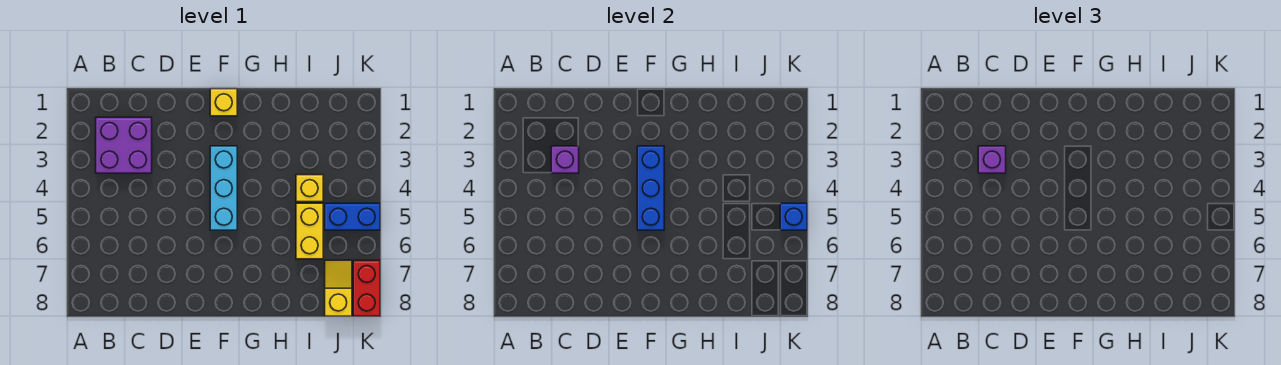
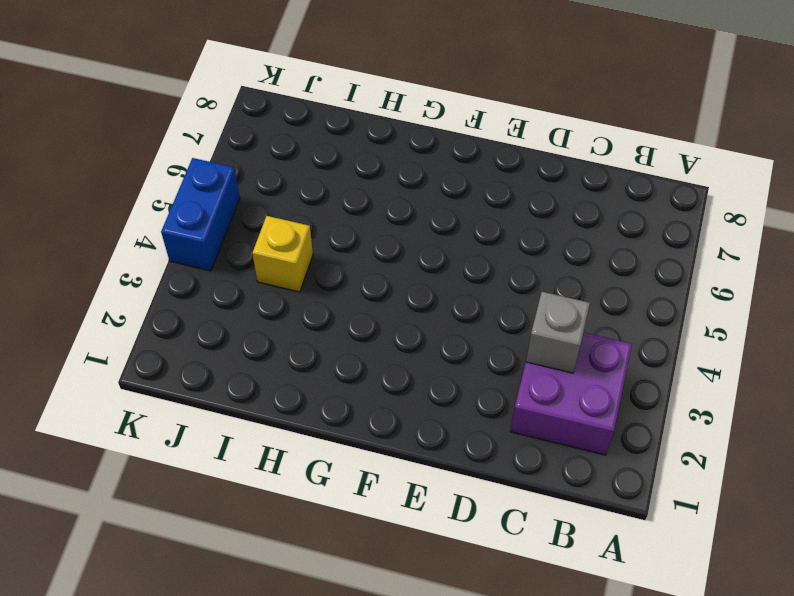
grey 1x1 brick [526,292,590,373] -> purple 1x1 brick [551,146,579,173]
blue 1x2 brick [161,158,240,271] -> blue 1x2 brick turned to [325,203,380,230]
none -> yellow 1x1 brick [210,89,237,116]
none -> cyan 1x3 brick [210,146,237,230]
none -> yellow 1x2 brick [296,203,323,259]

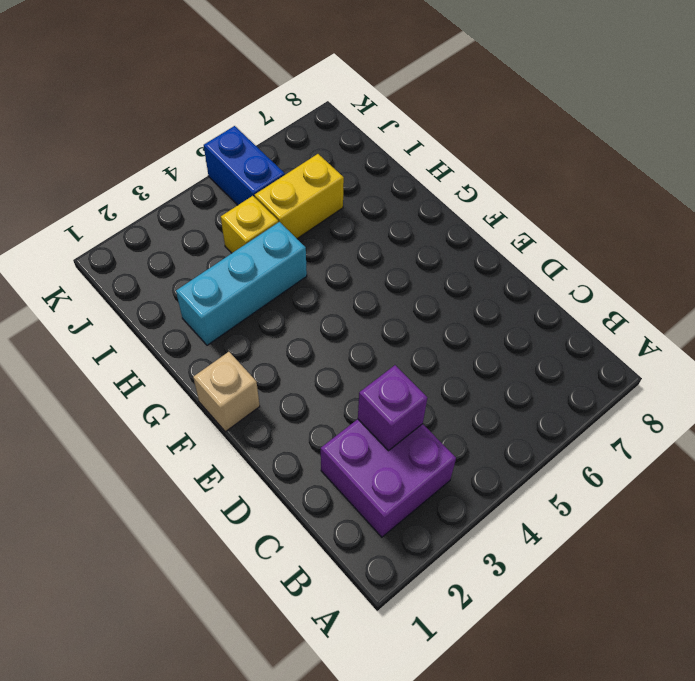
tan 1x1 brick [193,352,260,432] -> yellow 1x1 brick [210,89,237,116]
cyan 1x3 brick [176,222,307,345] -> cyan 1x3 brick moved to [210,146,237,230]
none -> yellow 1x2 slope [325,260,352,316]
none -> red 1x2 brick [353,260,380,316]
none -> blue 1x3 brick [637,146,664,230]

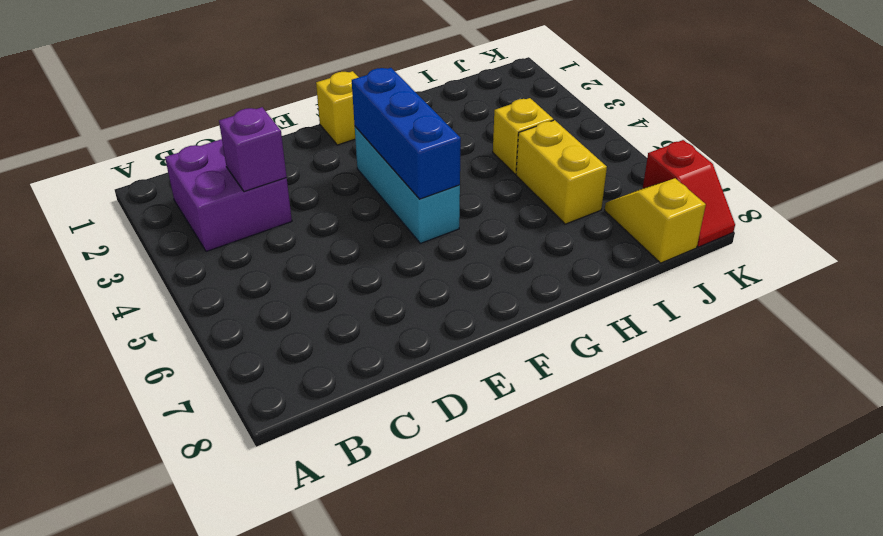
red 1x2 slope [643,140,735,247] -> red 1x2 brick [353,260,380,316]
none -> blue 1x2 brick [325,203,380,230]
none -> blue 1x1 brick [780,203,807,230]
none -> purple 1x1 brick [978,146,1006,173]

